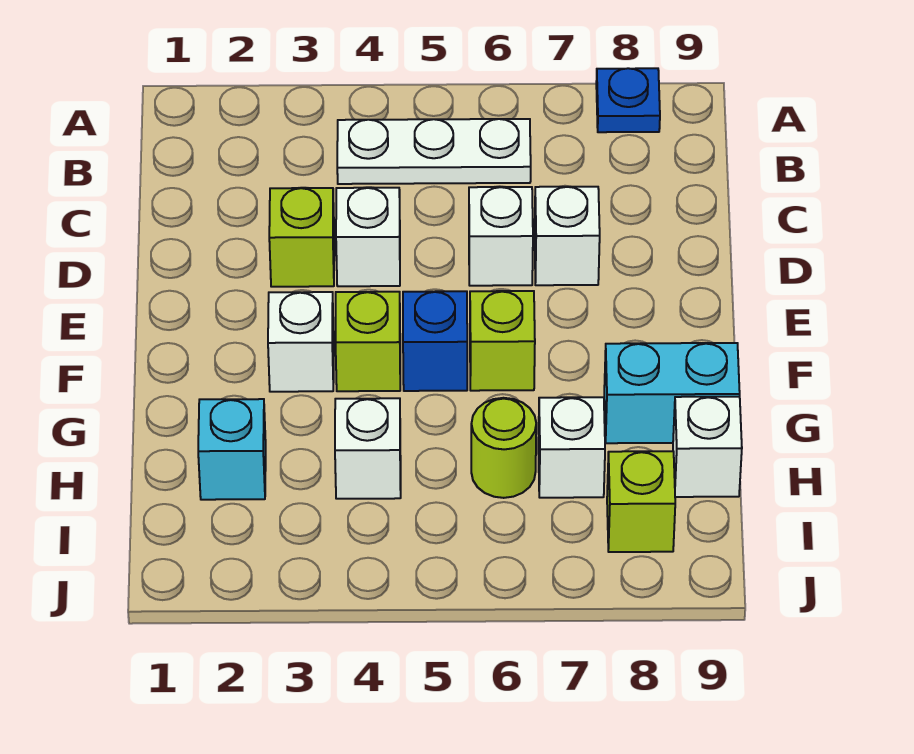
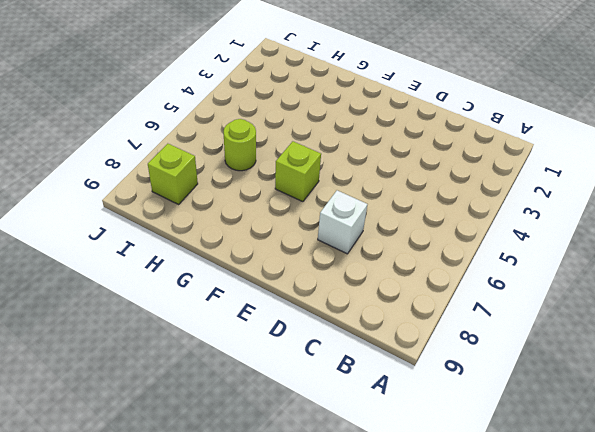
none -> blue 1x1 plate [596,68,660,132]
none -> white 1x3 plate [337,119,531,184]
none -> lime 1x1 brick [269,188,334,287]

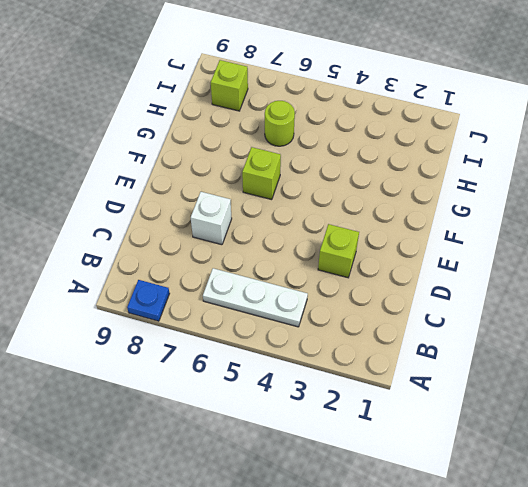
none -> white 1x1 brick [336,188,400,286]
none -> white 1x1 brick [469,187,533,286]
none -> white 1x1 brick [268,292,334,392]

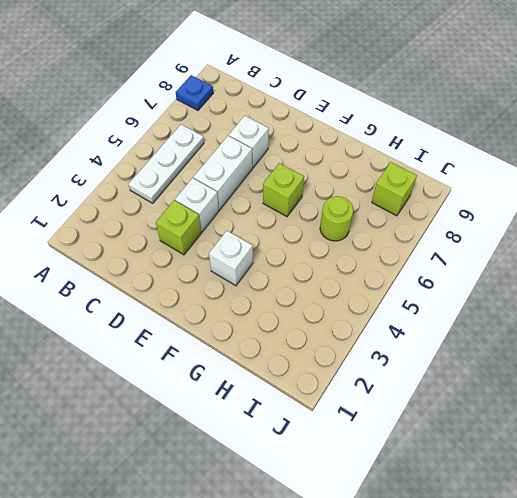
white 1x2 brick [193,136,252,210] -> white 1x1 brick [469,187,533,286]
none -> lime 1x1 brick [336,292,400,391]
none -> blue 1x1 brick [403,291,467,391]
none -> cyan 1x2 brick [604,343,740,443]

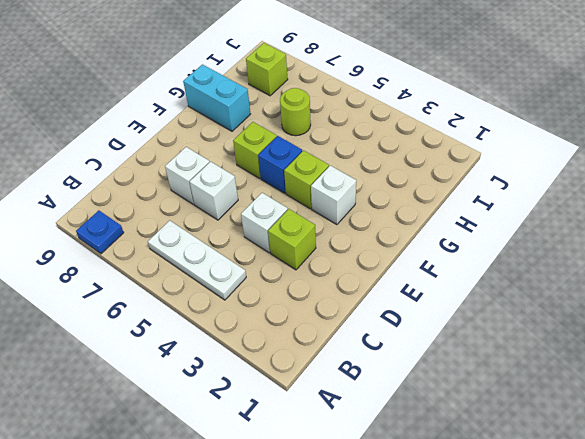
none -> cyan 1x1 brick [198,399,266,500]
none -> white 1x1 brick [335,398,401,499]
none -> white 1x1 brick [538,397,605,498]

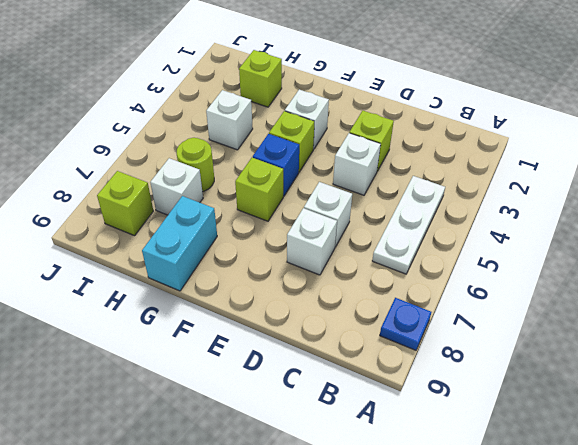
lime 1x1 brick [239,50,282,107] -> cyan 1x1 brick [198,399,266,500]
none -> white 1x1 brick [673,397,742,497]

